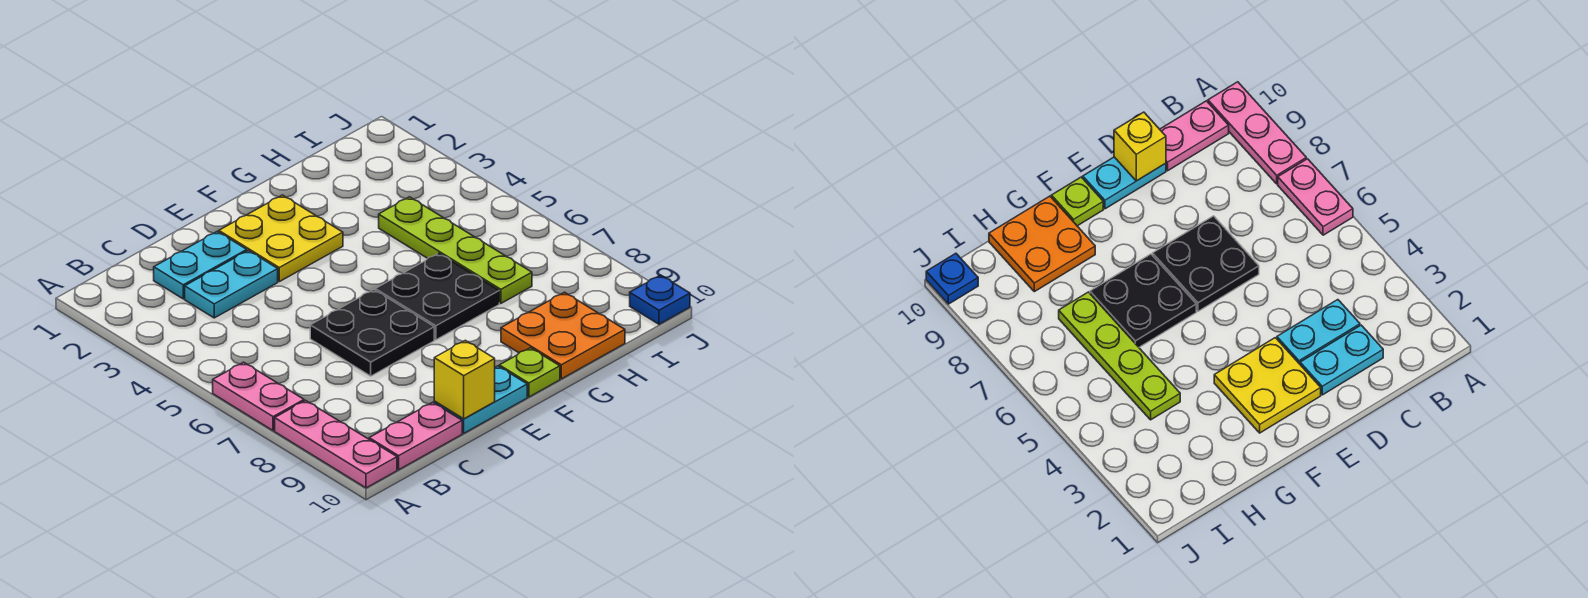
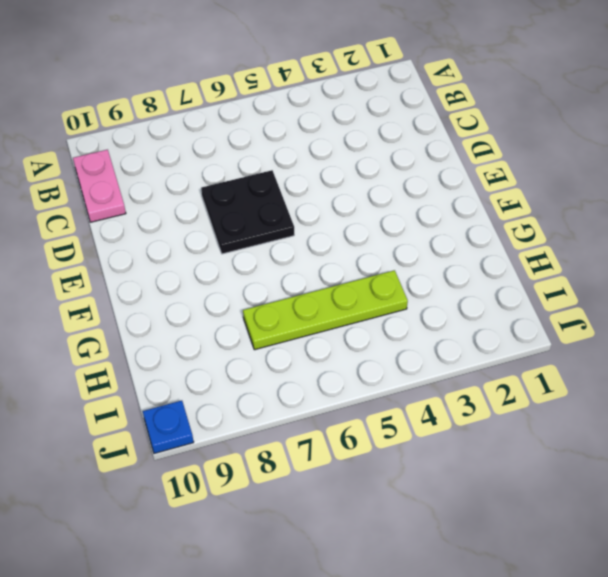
none -> pink 1x2 plate [213,362,304,431]
none -> pink 1x3 plate [275,400,397,488]
none -> cyan 1x2 plate [154,231,247,299]

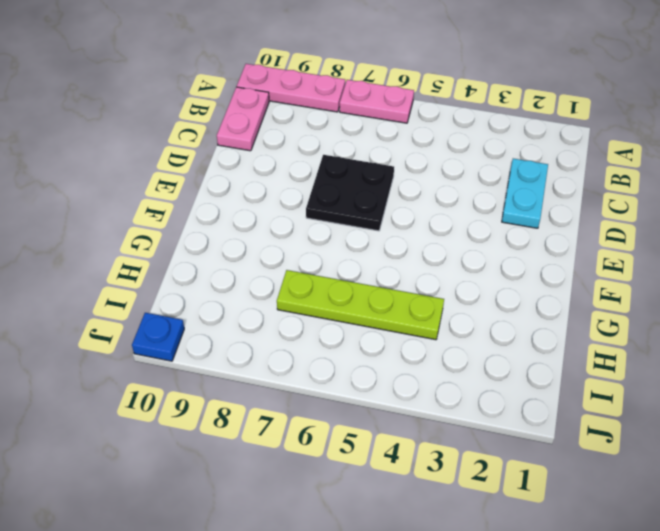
none -> cyan 1x2 plate [185,251,278,318]
none -> cyan 1x2 plate [434,366,527,433]
none -> yellow 2x2 plate [219,195,343,282]

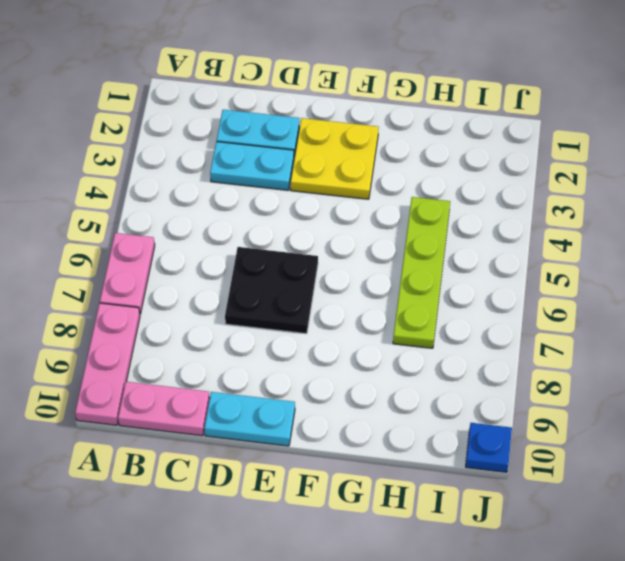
none -> black 2x2 plate [375,253,499,340]
none -> lime 1x1 plate [499,348,560,397]
none -> orange 2x2 plate [501,292,625,379]

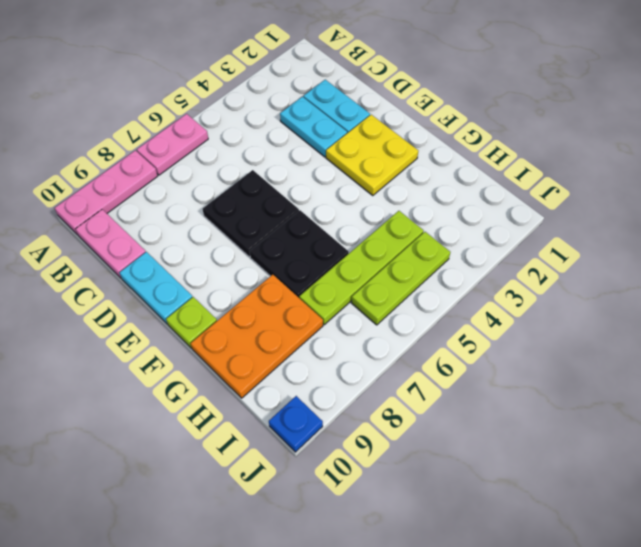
orange 2x3 plate [191,275,323,398] -> orange 2x2 plate [501,292,625,379]
lime 1x3 plate [351,232,450,325] -> none
none -> yellow 1x1 brick [434,340,495,419]

